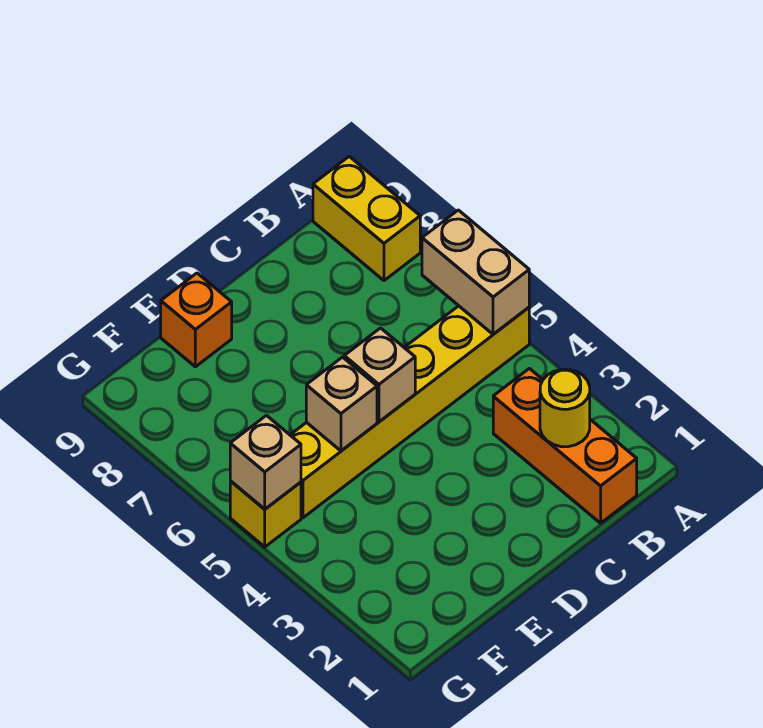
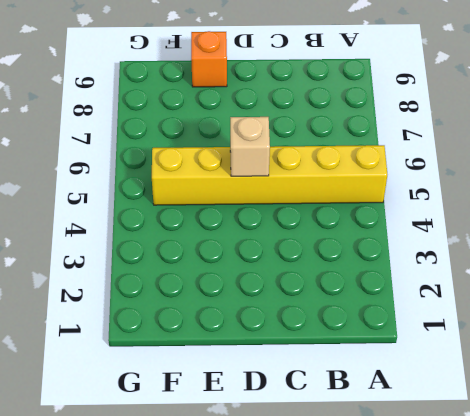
none -> yellow 1x2 brick [313,156,420,281]
none -> orange 1x3 brick [493,368,637,523]

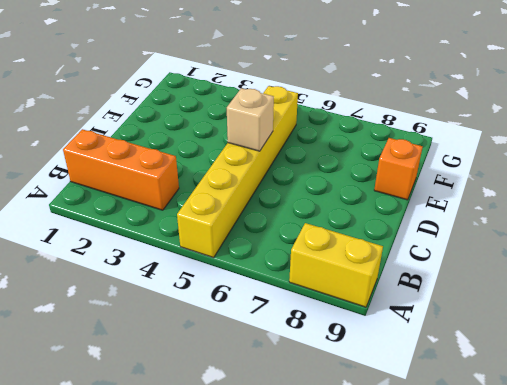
none -> yellow 1x1 brick [230,481,301,547]
none -> tan 1x2 brick [422,210,529,334]

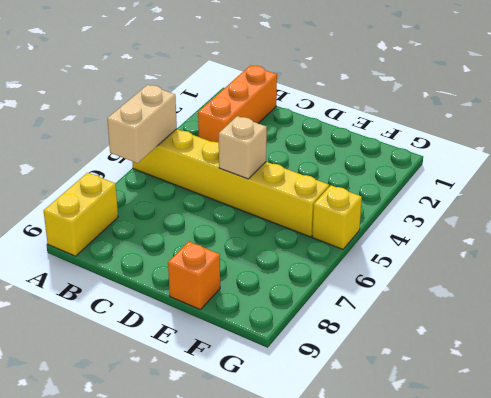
none -> yellow 1x1 round brick [540,370,590,447]
none -> tan 1x1 brick [306,357,377,451]

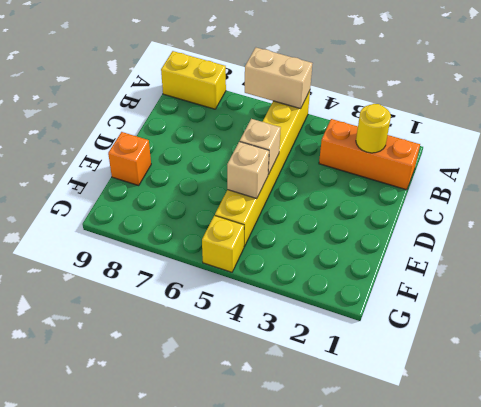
none -> tan 1x1 brick [230,415,301,509]

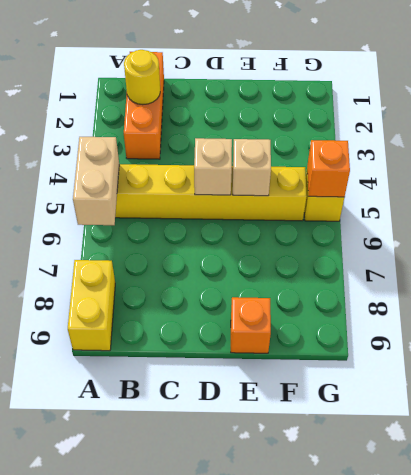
orange 1x1 brick [307,140,350,197] -> tan 1x1 brick [230,415,301,509]

